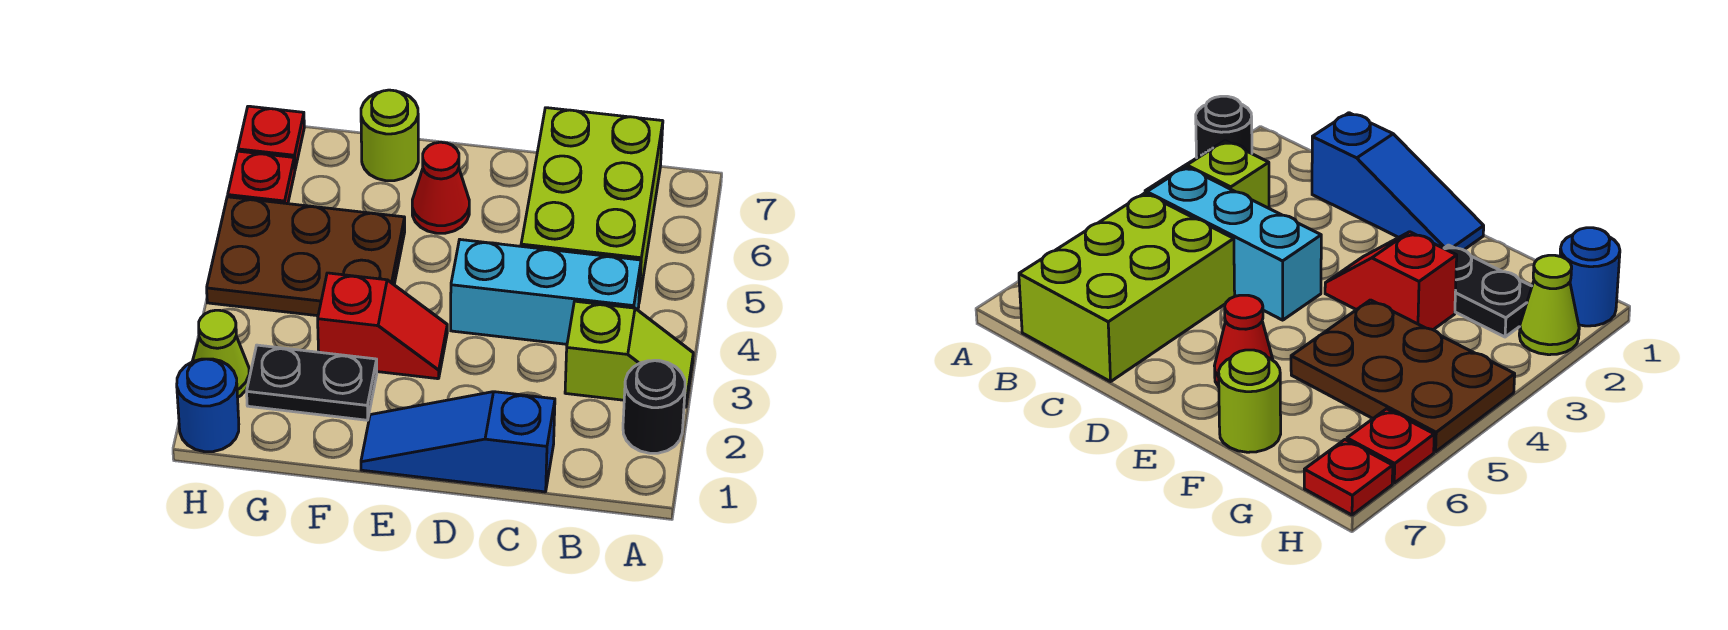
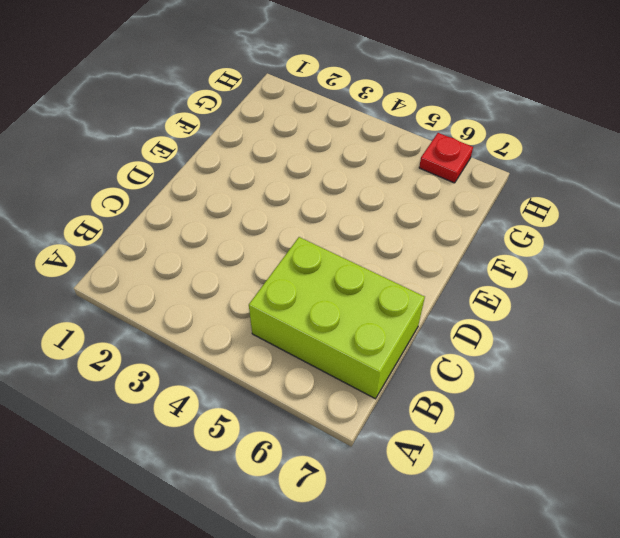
none -> black 1x1 round brick [623,360,685,453]
none -> lime 1x2 slope [565,301,693,407]
none -> cyan 1x3 brick [451,240,641,344]

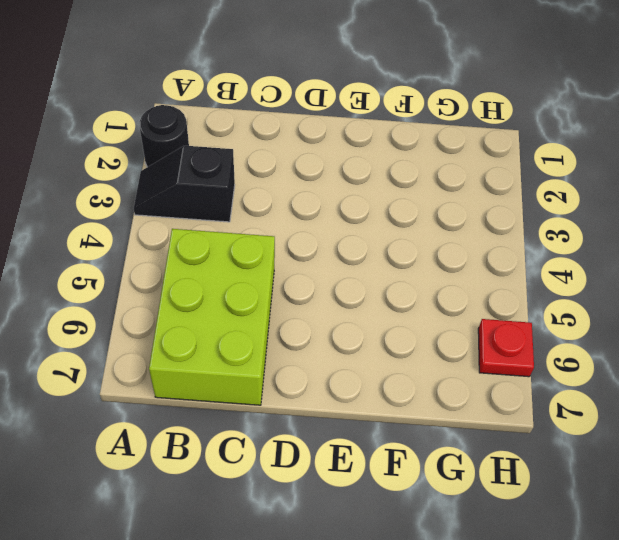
black 1x2 slope [134,146,235,222] -> lime 1x2 slope [565,301,693,407]
none -> cyan 1x3 brick [451,240,641,344]
none -> blue 1x3 slope [361,392,555,492]
none -> red 1x2 slope [318,273,447,379]

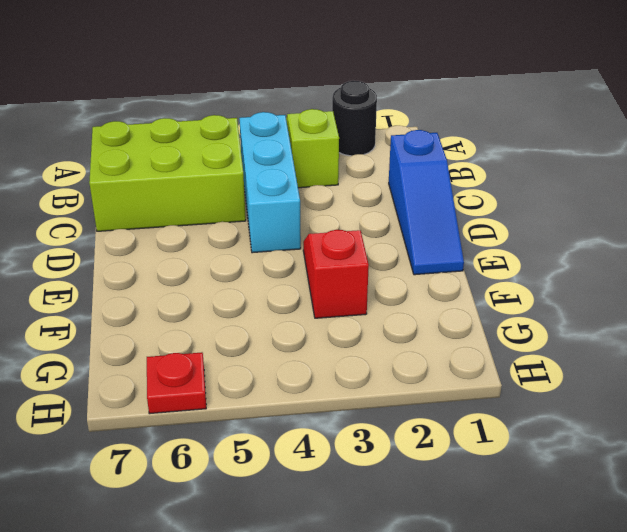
none -> red 1x1 cone [412,142,469,233]
none -> black 1x2 plate [247,345,377,420]
none -> brown 2x3 plate [207,197,405,316]

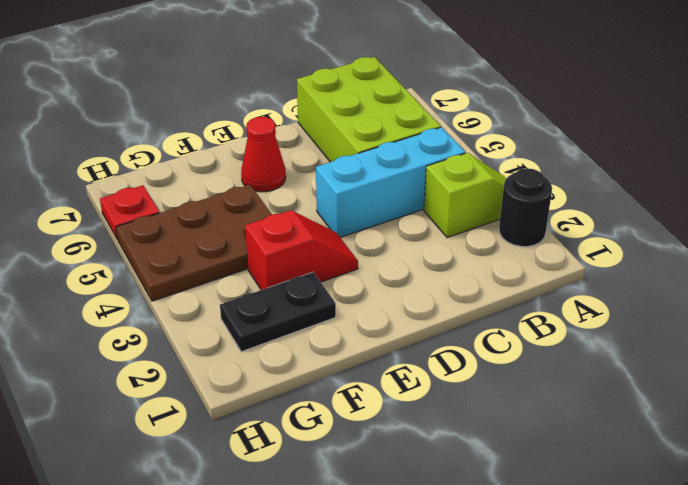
none -> blue 1x3 slope [361,392,555,492]
none -> lime 1x1 round brick [361,90,418,181]
none -> blue 1x1 round brick [177,359,239,452]

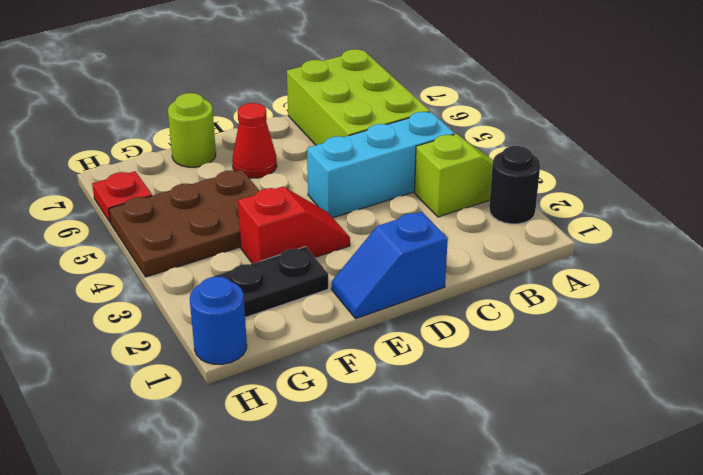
blue 1x2 slope [332,212,448,319] -> blue 1x3 slope [361,392,555,492]
none -> lime 1x1 cone [192,310,249,397]
none -> red 1x1 plate [238,106,304,169]

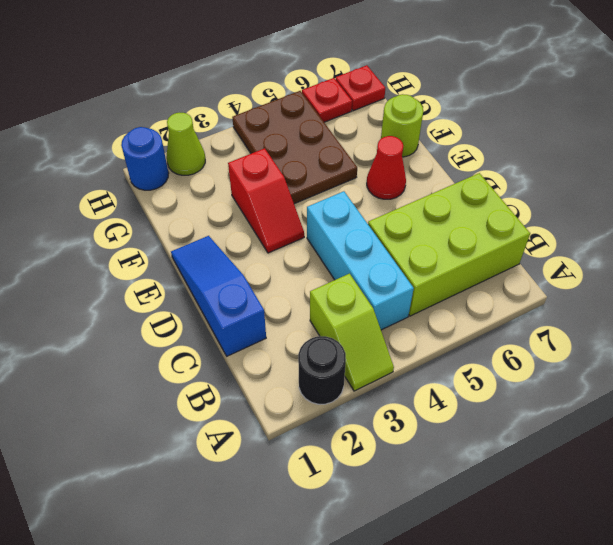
none -> black 1x2 plate [247,345,377,420]

